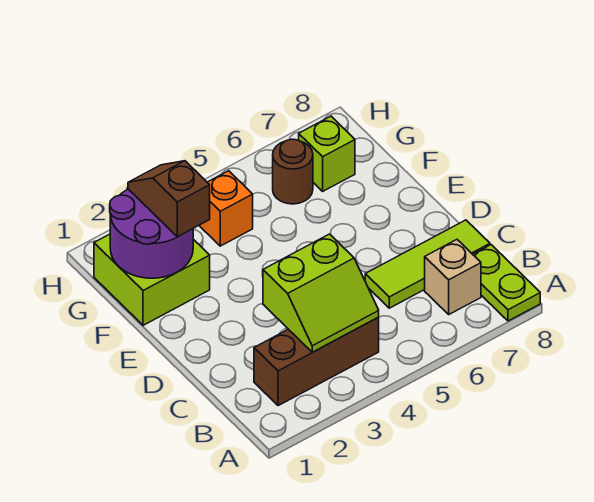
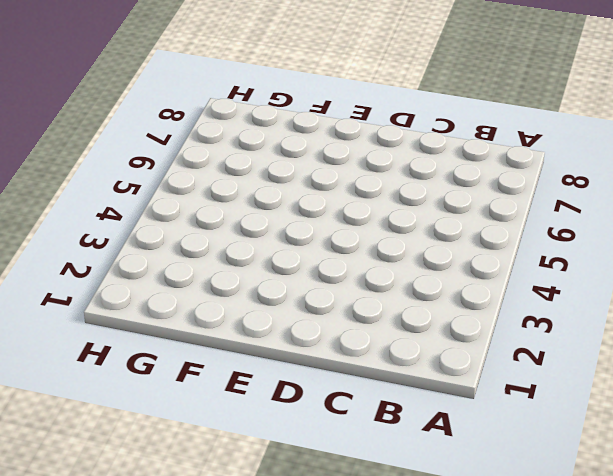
none -> lime 1x2 plate [473,245,540,321]
none -> brown 1x3 brick [254,317,379,406]

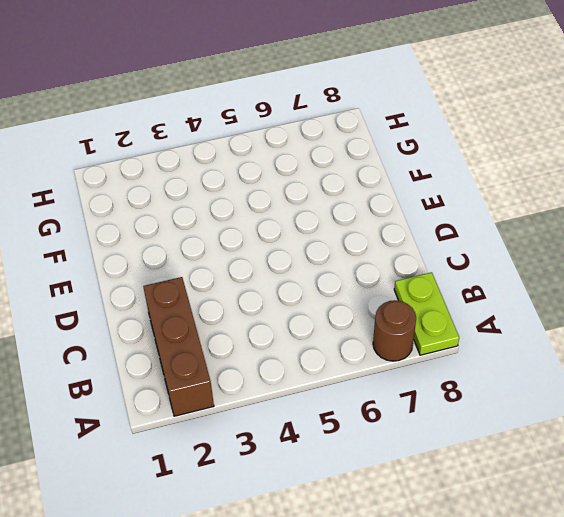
brown 1x3 brick [143,277,214,416] -> brown 1x3 brick turned to [254,317,379,406]
brown 1x1 round brick [373,300,416,361] -> brown 1x1 round brick moved to [273,139,313,204]
none -> tan 1x1 brick [425,240,481,314]
none -> lime 1x3 tile [365,220,490,308]

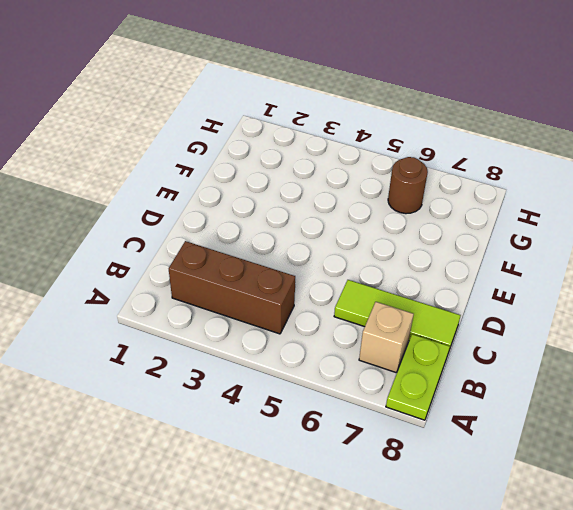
none -> lime 2x2 brick [94,234,210,325]
none -> orange 1x1 brick [199,171,253,246]

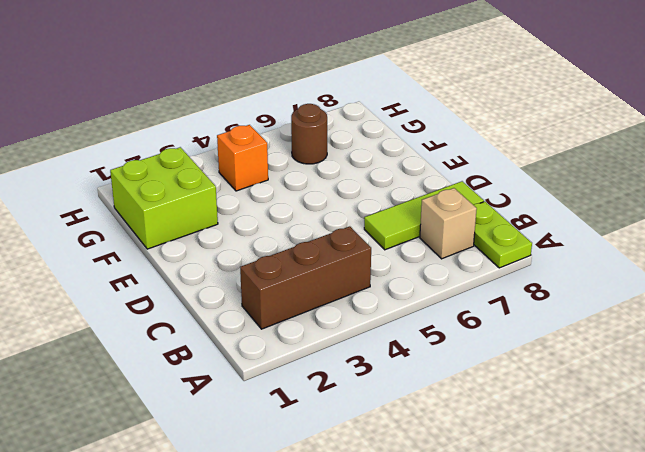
none -> lime 1x1 brick [299,116,355,191]
none -> lime 2x2 slope [263,234,379,352]

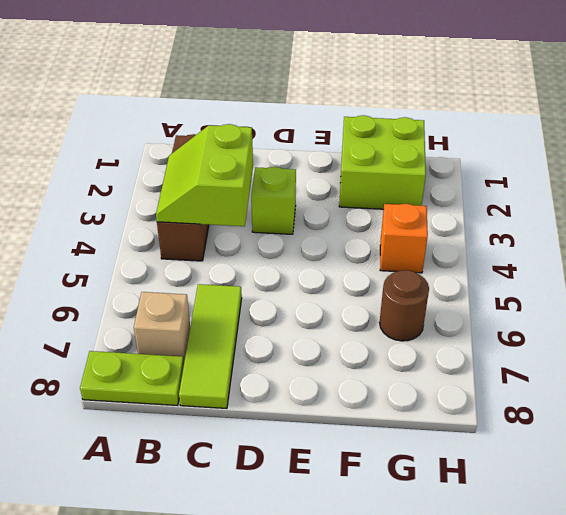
lime 1x1 brick [251,167,296,234] -> lime 1x1 brick moved to [299,116,355,191]
none -> purple 2x2 round brick [110,189,193,278]
none -> brown 1x2 slope [128,161,210,237]

